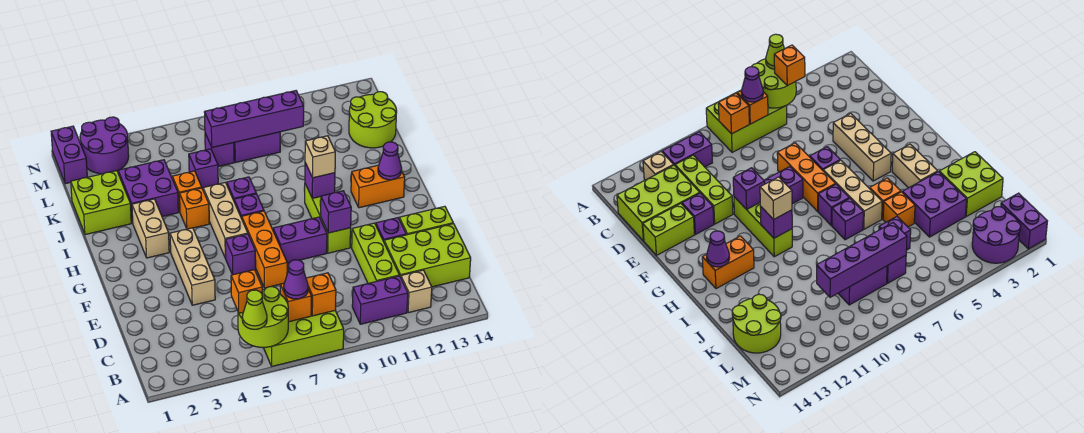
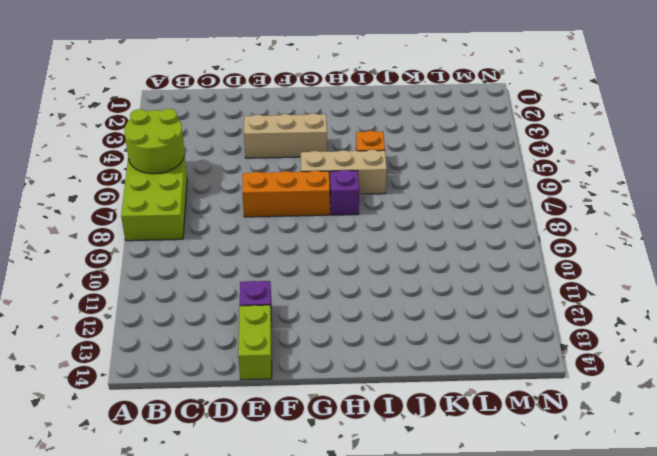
none -> purple 1x2 brick [352,276,408,324]
none -> tan 1x1 brick [401,270,432,313]
none -> lime 1x3 brick [352,223,399,283]
none -> lime 2x3 brick [384,224,471,287]

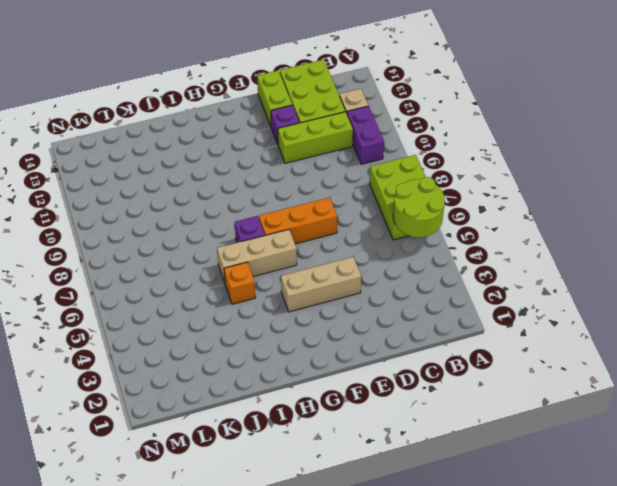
none -> purple 1x1 brick [225,234,256,275]
none -> purple 1x2 brick [273,217,327,263]
none -> lime 1x3 brick [305,184,351,253]
none -> tan 1x2 brick [132,199,169,258]

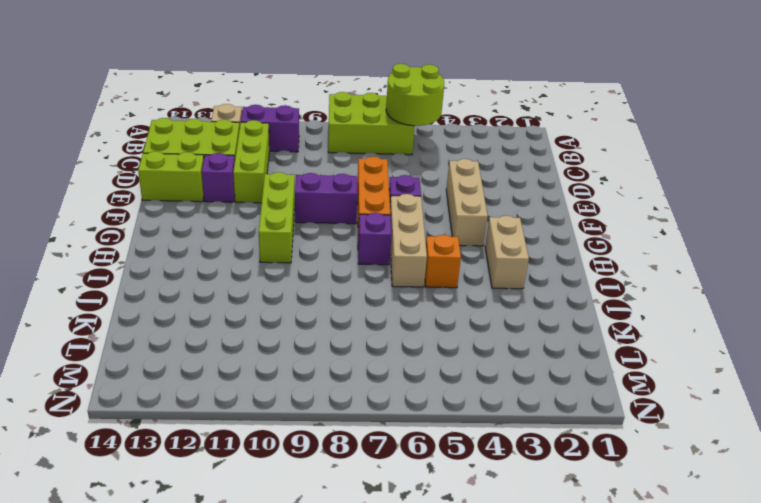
none -> orange 1x2 brick [351,165,405,208]
none -> purple 1x1 brick [227,177,256,200]
none -> lime 2x2 brick [71,171,131,235]
none -> purple 2x2 brick [118,160,179,223]

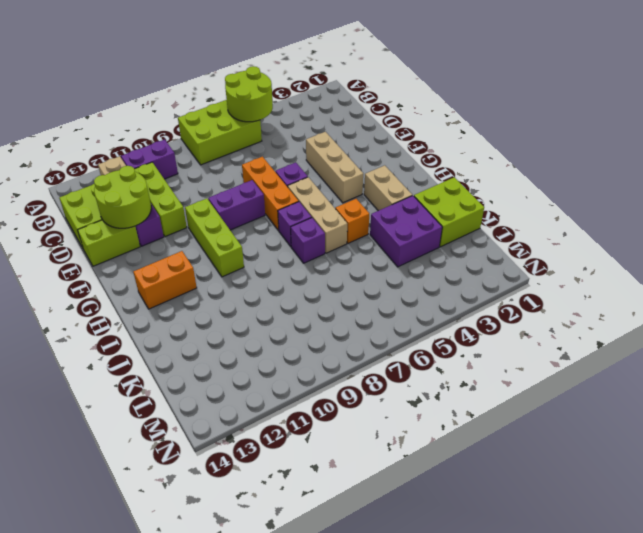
lime 2x2 round brick [94,166,151,228] -> lime 2x2 round brick moved to [349,92,397,148]
none -> orange 1x1 brick [172,171,202,211]
none -> purple 1x1 brick [189,149,218,189]
none -> purple 1x1 brick [205,133,234,167]
none -> purple 1x2 brick [234,132,280,162]

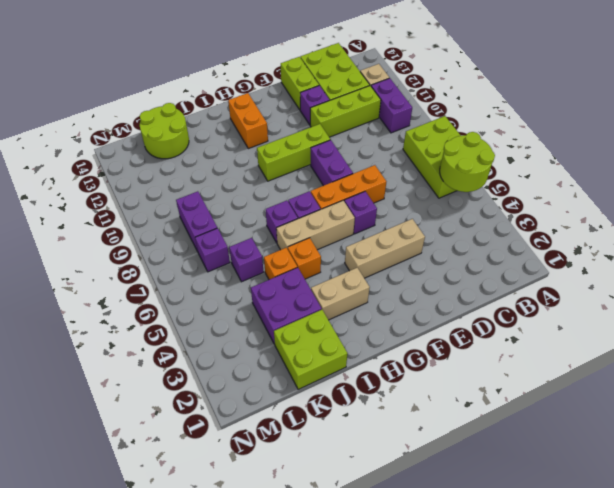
none -> purple 1x2 brick [51,126,87,184]
none -> purple 2x2 round brick [80,117,129,174]
none -> orange 1x1 brick [280,283,311,322]
none -> orange 1x1 brick [306,273,336,316]

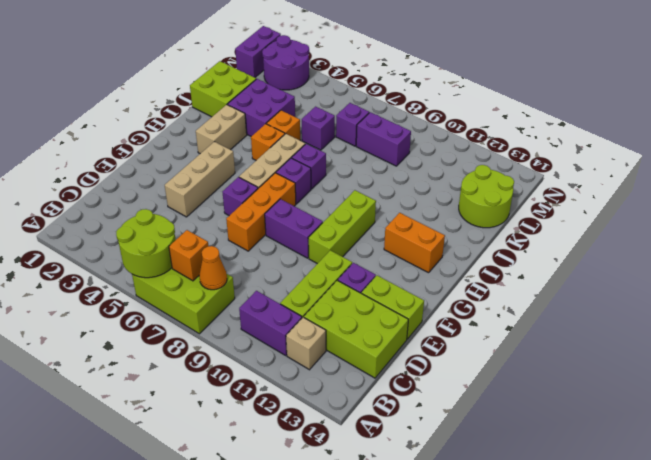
orange 1x1 cone [199,246,227,290] -> orange 1x1 brick [306,273,336,316]
none -> purple 1x1 brick [320,191,351,233]
none -> purple 1x1 brick [305,163,335,198]
none -> purple 1x1 cone [378,142,402,180]
none -> purple 1x4 brick [204,91,304,147]

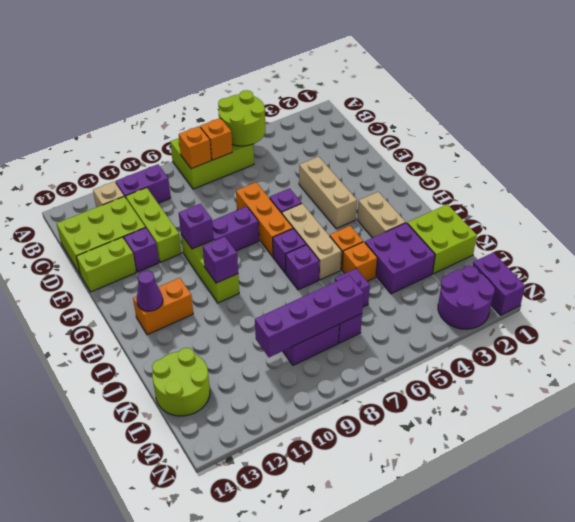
none -> lime 1x1 cone [242,290,267,329]
none -> orange 1x1 brick [231,270,262,313]
none -> purple 1x1 cone [284,260,308,299]
none -> tan 1x1 brick [305,136,335,178]

